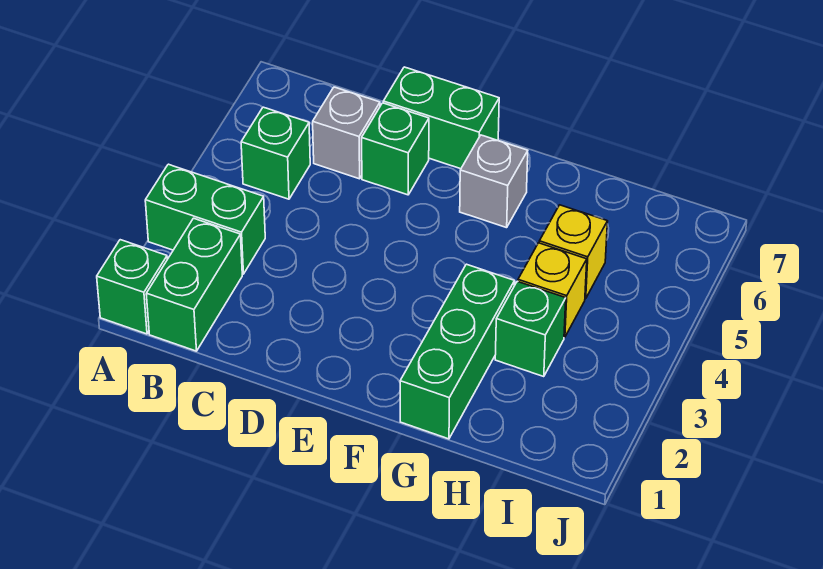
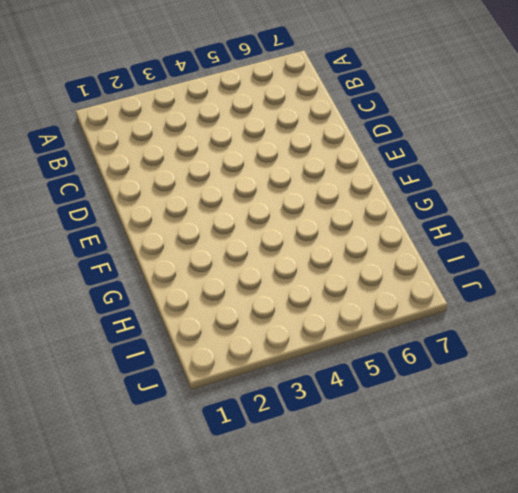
none -> green 1x1 brick [97,240,167,334]
none -> green 1x2 brick [145,164,265,274]
none -> green 1x2 brick [146,218,242,351]

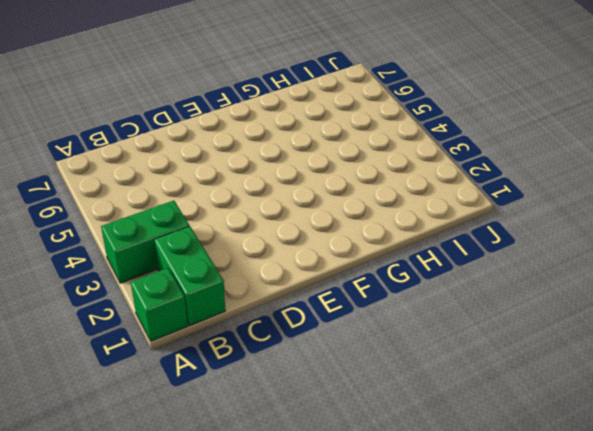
none -> green 1x1 brick [241,107,310,199]
none -> grey 1x1 brick [313,87,380,179]
none -> green 1x1 brick [362,103,429,195]

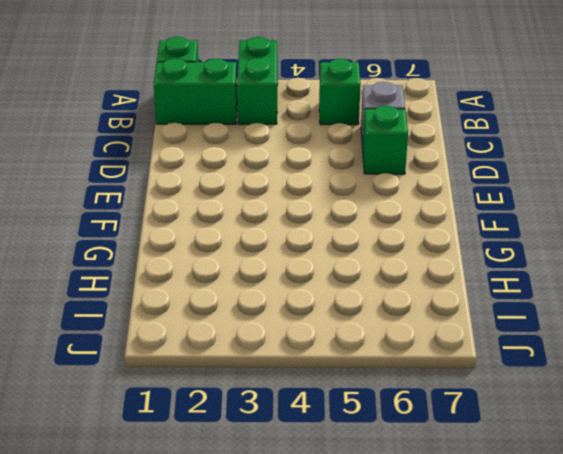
none -> green 1x2 brick [383,67,499,169]
none -> grey 1x1 brick [460,135,528,228]
none -> green 1x3 brick [400,264,515,439]

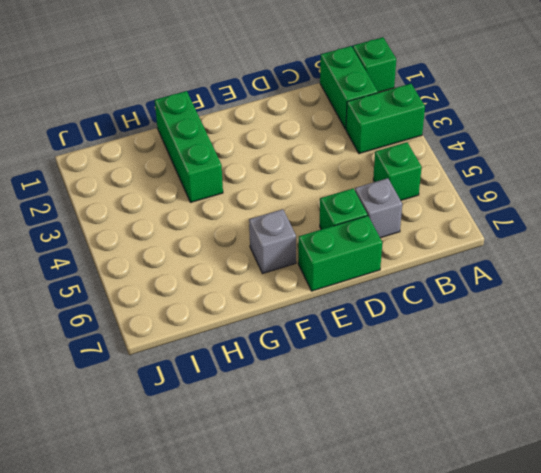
none -> green 1x1 brick [495,281,566,377]
none -> yellow 1x1 brick [518,243,587,337]
none -> yellow 1x1 brick [539,205,608,299]

